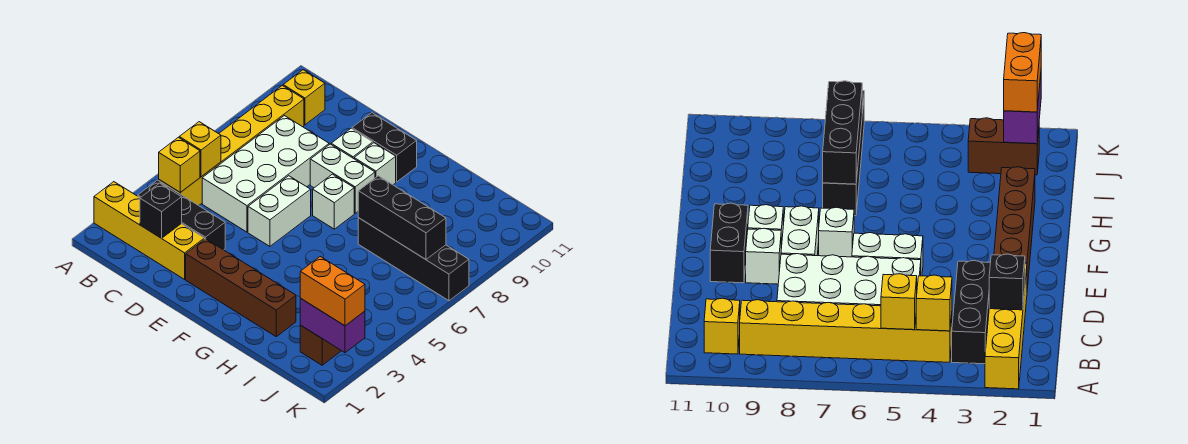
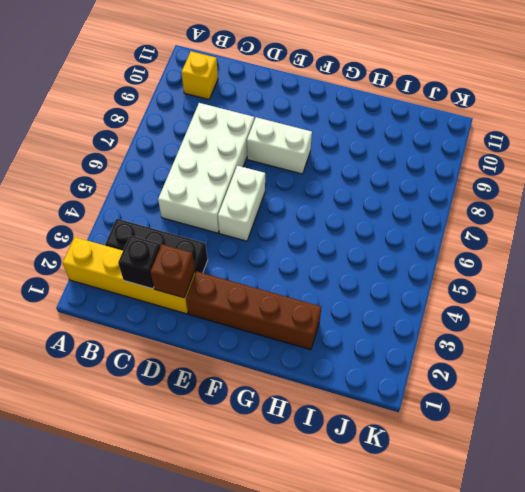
brown 1x1 brick [150,244,195,298] -> none
none -> yellow 1x6 brick [159,85,304,206]
none -> white 1x1 brick [331,128,373,159]
none -> black 1x2 brick [352,113,417,182]

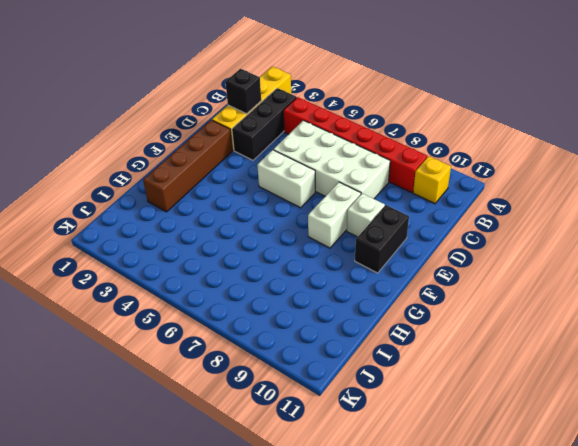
red 1x6 brick [283,97,427,193] -> yellow 1x6 brick [159,85,304,206]
none -> white 1x1 brick [313,174,354,229]
none -> white 1x1 brick [354,143,396,185]
none -> black 1x4 brick [358,218,469,301]

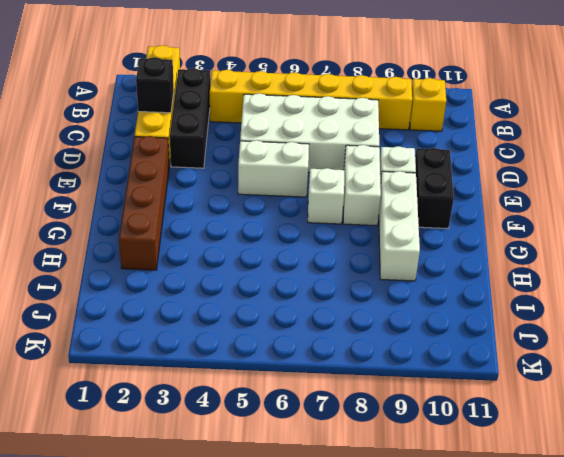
white 1x3 brick [379,171,420,281] -> white 1x1 brick [354,143,396,185]
none -> black 1x4 brick [358,218,469,301]
none -> brown 1x2 brick [300,325,341,365]
none -> yellow 1x1 brick [159,137,200,192]

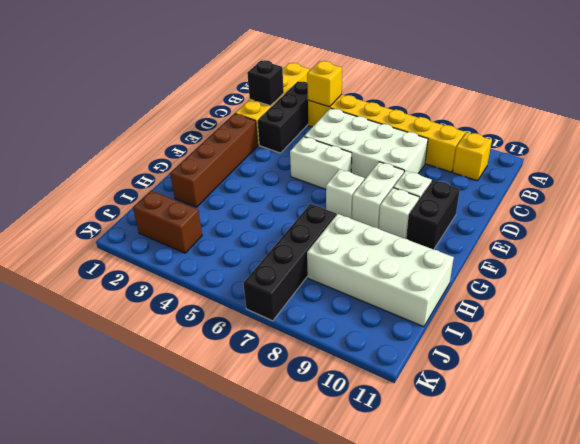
white 2x4 brick [307,214,454,327] -> none
none -> yellow 1x1 brick [179,122,221,177]
none -> black 1x3 brick [358,176,446,259]
none -> purple 1x2 brick [300,299,365,353]

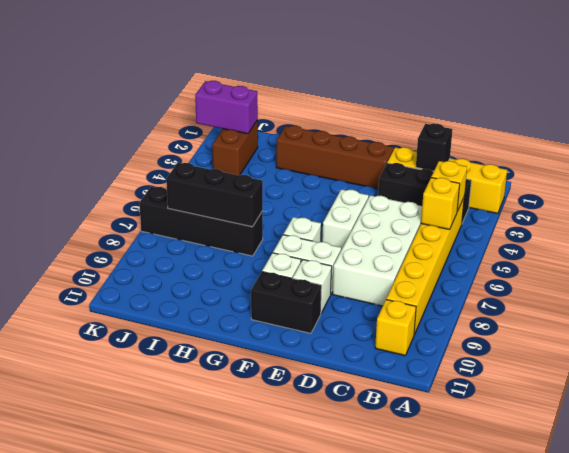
none -> orange 1x2 brick [300,257,365,326]

